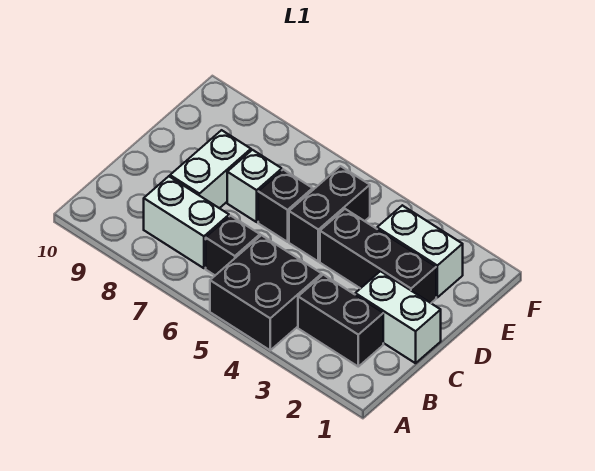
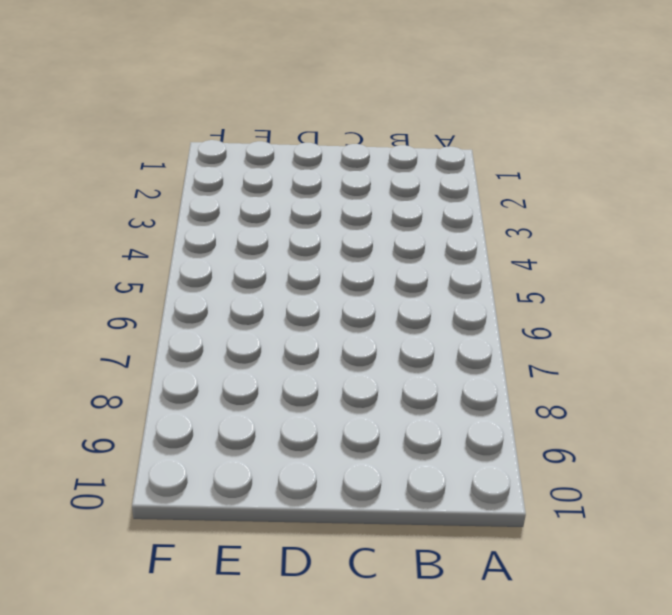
none -> black 2x2 brick [210,235,322,350]
none -> black 1x2 brick [298,275,383,367]

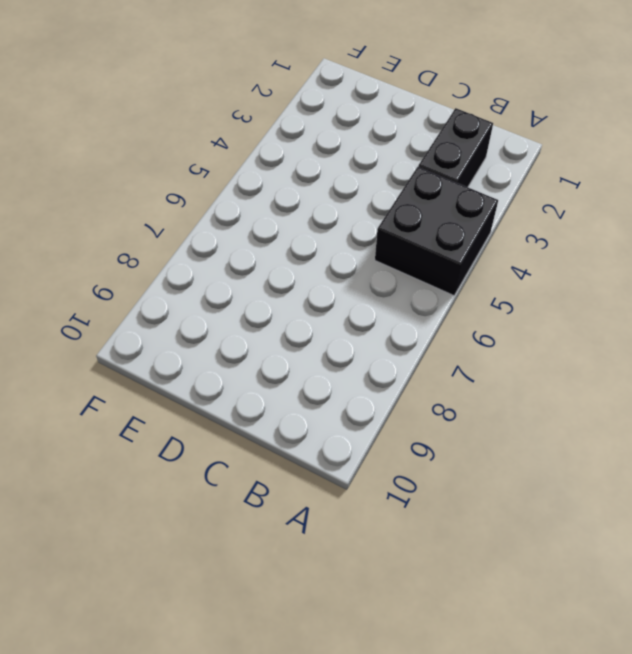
none -> black 1x1 brick [206,216,260,275]
none -> white 1x2 brick [144,176,229,268]

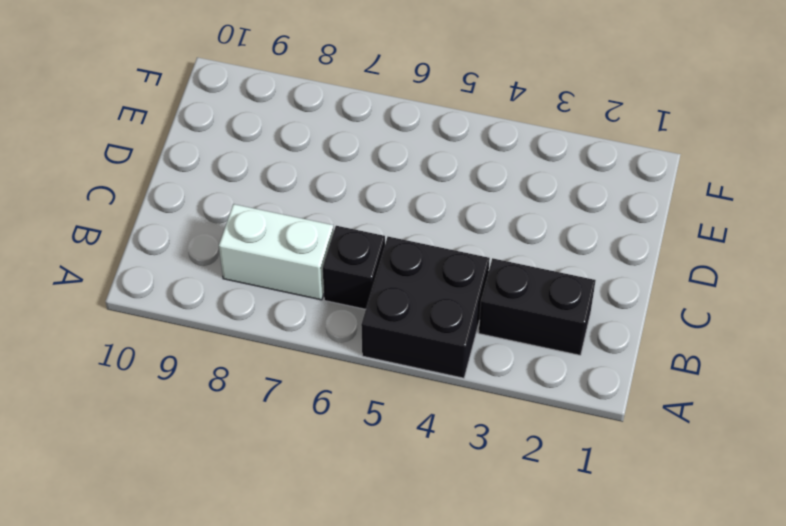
none -> white 1x2 brick [355,271,441,363]
none -> white 1x2 brick [170,130,251,208]

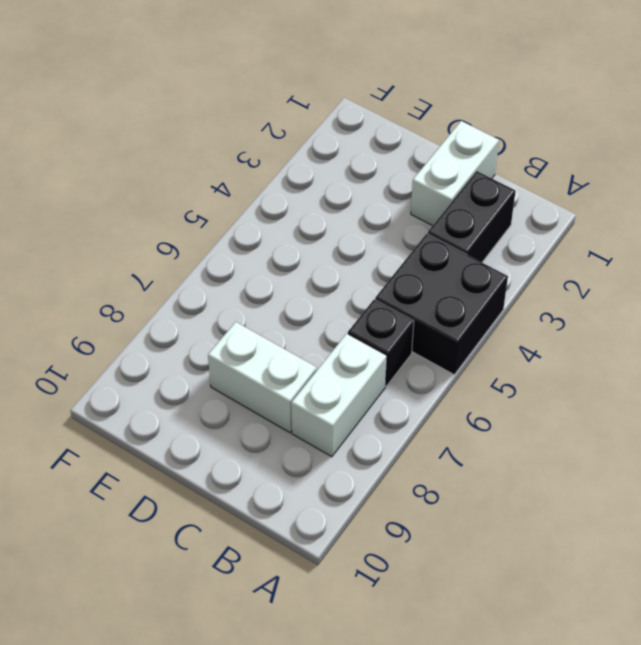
none -> black 1x3 brick [320,209,436,303]
none -> black 1x2 brick [289,166,370,261]

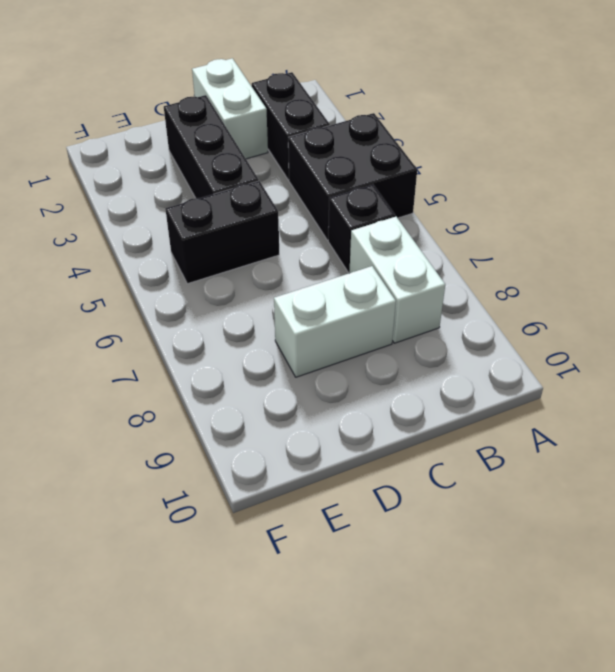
none -> black 1x1 brick [258,169,313,242]
none -> white 1x1 brick [227,150,282,222]

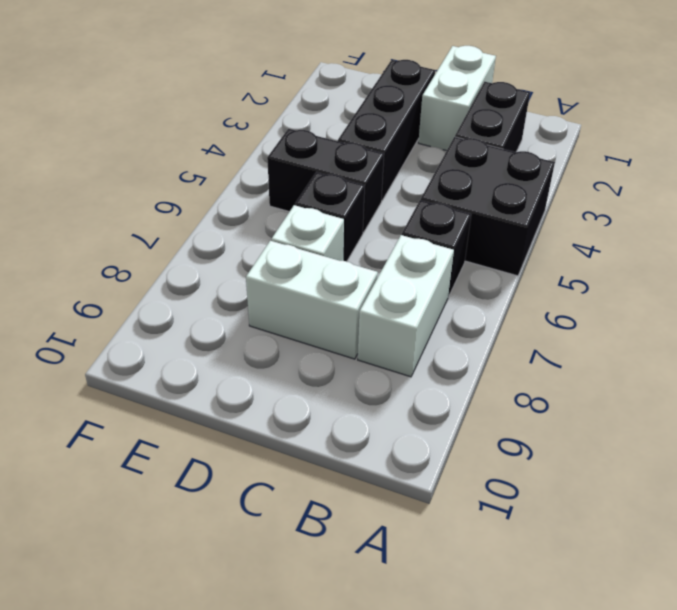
none -> white 1x2 brick [377,205,463,297]

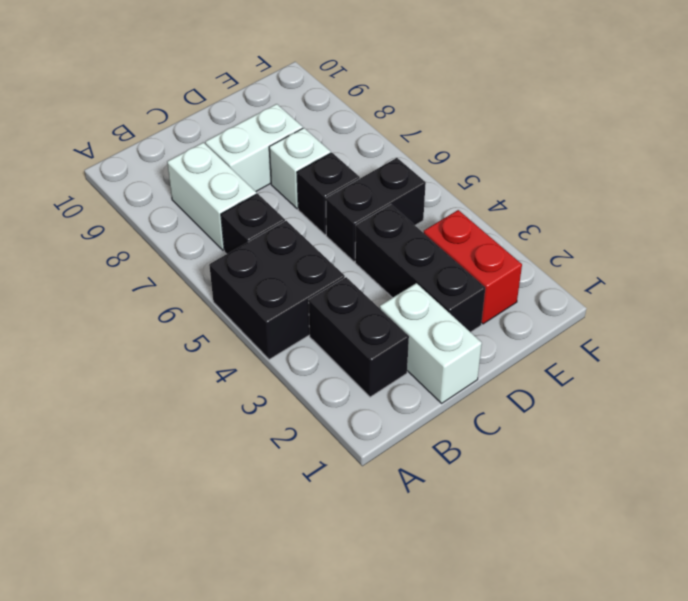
red 1x2 brick [424,210,522,324] -> white 1x2 brick [377,205,463,297]

